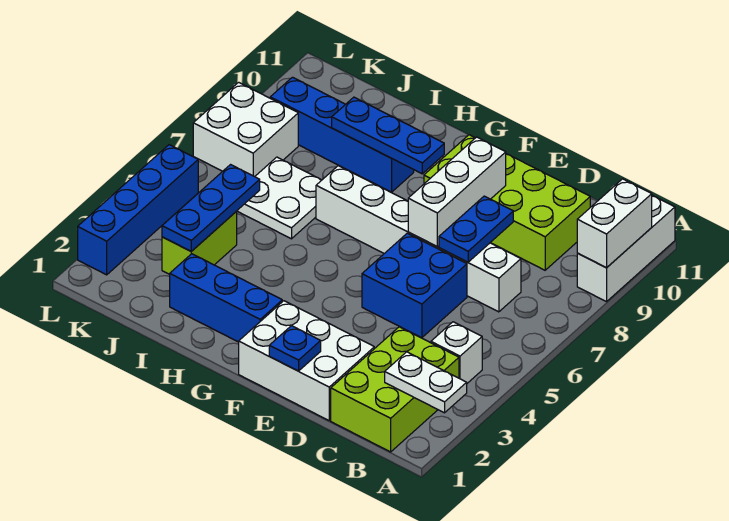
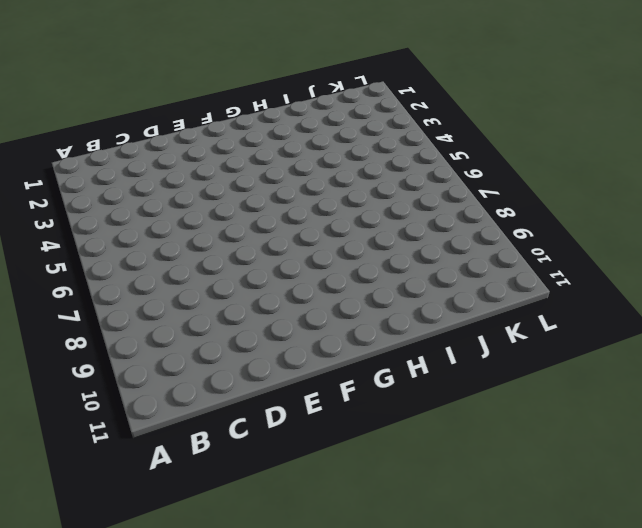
none -> white 1x3 brick [577,195,675,302]
none -> lime 2x3 brick [331,327,459,452]
none -> white 1x1 brick [431,322,482,383]

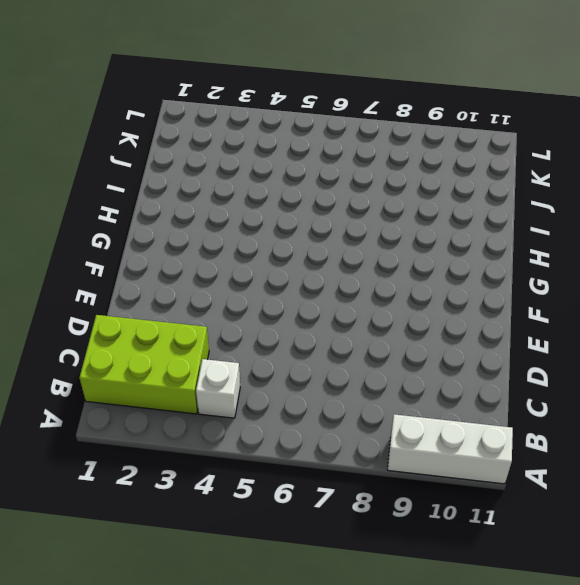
none -> white 1x6 brick [316,166,521,312]
none -> lime 2x4 brick [424,135,590,270]
none -> white 2x3 brick [239,301,374,420]

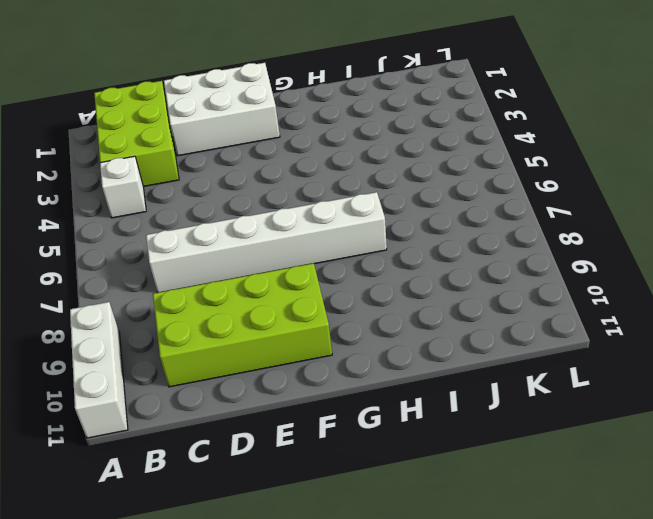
none -> blue 2x2 brick [362,233,467,338]
none -> blue 1x3 brick [170,254,282,342]
none -> blue 1x4 brick [270,77,414,192]

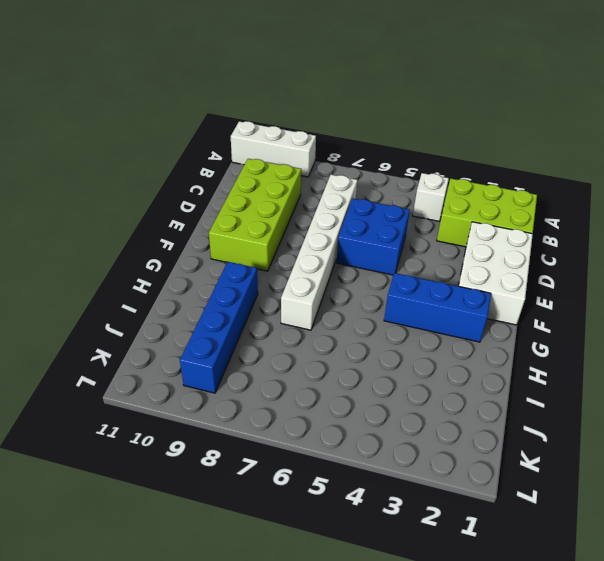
blue 1x3 brick [384,273,491,342] -> blue 1x3 brick turned to [170,254,282,342]
none -> white 2x2 plate [237,157,321,239]
none -> lime 1x2 brick [162,212,237,274]
none -> white 2x2 brick [193,82,298,177]

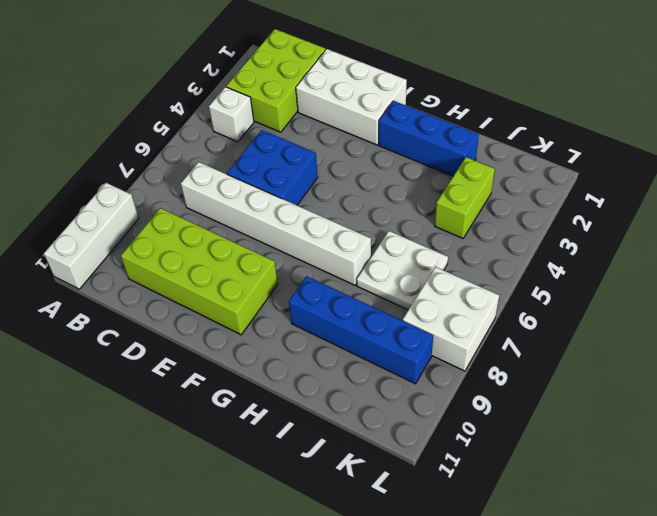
none -> blue 1x4 brick [78,145,198,275]
none -> white 1x2 plate [385,352,467,413]
none -> white 1x2 brick [577,179,652,268]

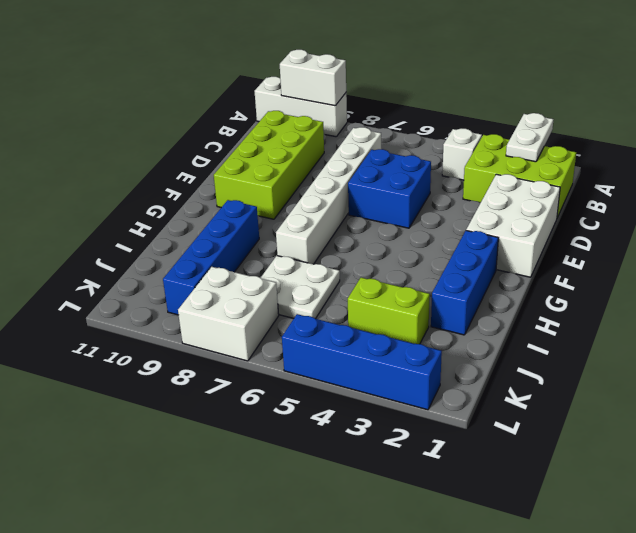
none -> blue 1x2 plate [439,196,513,262]
none -> blue 1x1 plate [269,326,321,371]
none -> white 1x3 brick [408,137,506,246]

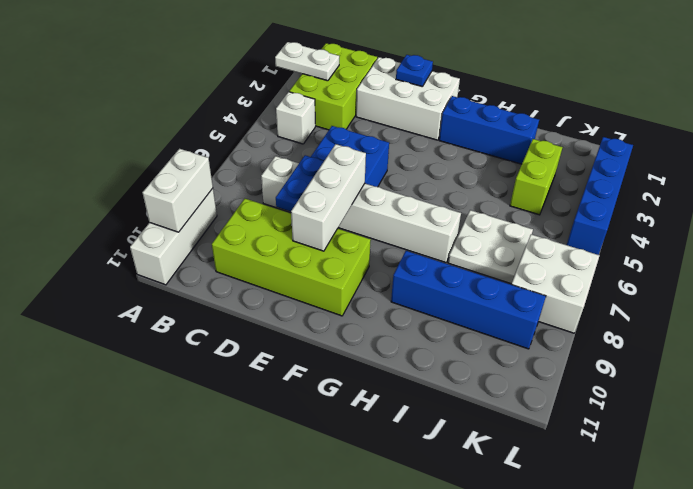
none -> blue 1x3 plate [332,97,444,174]
none -> blue 1x3 plate [162,165,260,251]

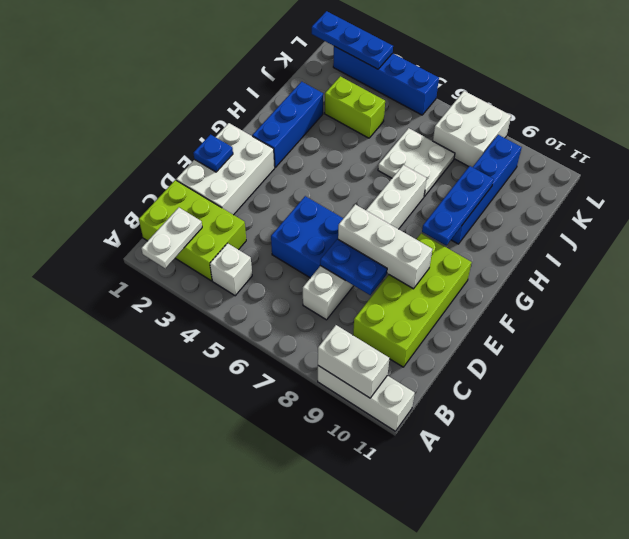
blue 1x3 plate [312,11,393,69] -> blue 1x3 plate moved to [162,165,260,251]

